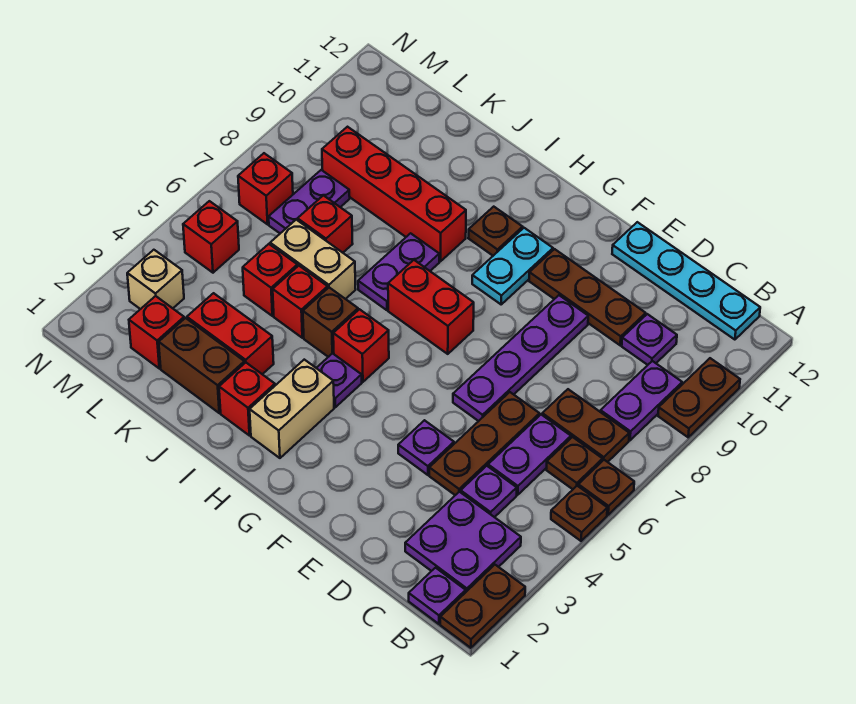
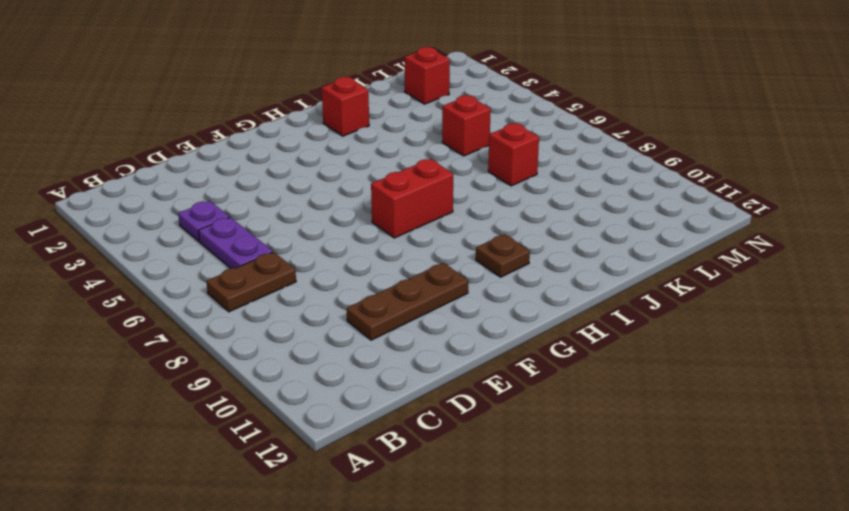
none -> brown 1x2 plate [440,565,525,648]
none -> brown 1x1 plate [551,486,607,541]
none -> brown 1x1 plate [578,460,634,515]
none -> brown 1x2 plate [658,358,740,437]

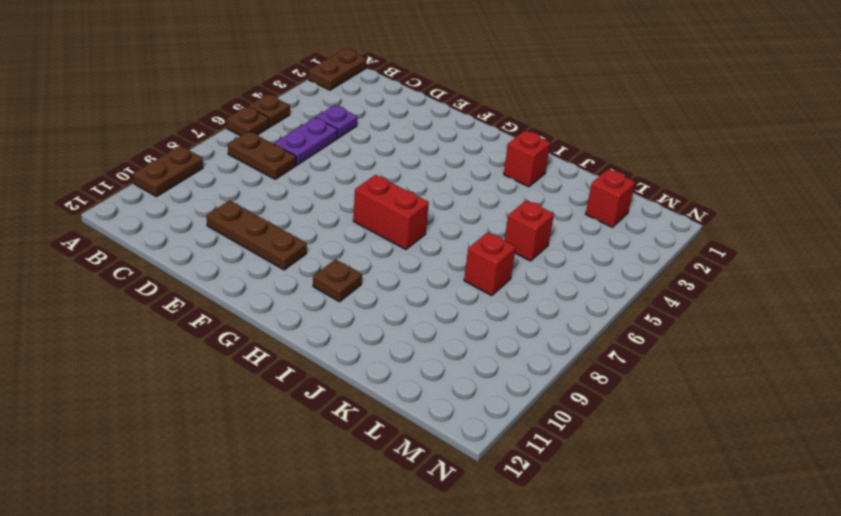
none -> purple 1x1 plate [409,568,466,624]
none -> purple 2x2 plate [405,492,521,592]
none -> brown 1x1 plate [546,437,603,489]
none -> purple 1x2 plate [600,361,682,440]

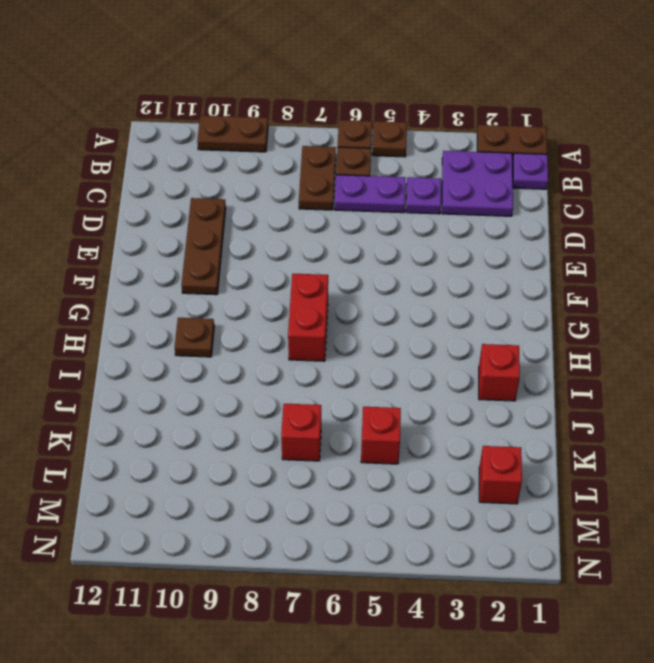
none -> purple 1x2 plate [600,361,682,440]
none -> cyan 1x4 plate [612,222,760,340]
none -> purple 1x1 plate [622,314,677,365]
none -> brown 1x3 plate [429,392,540,495]

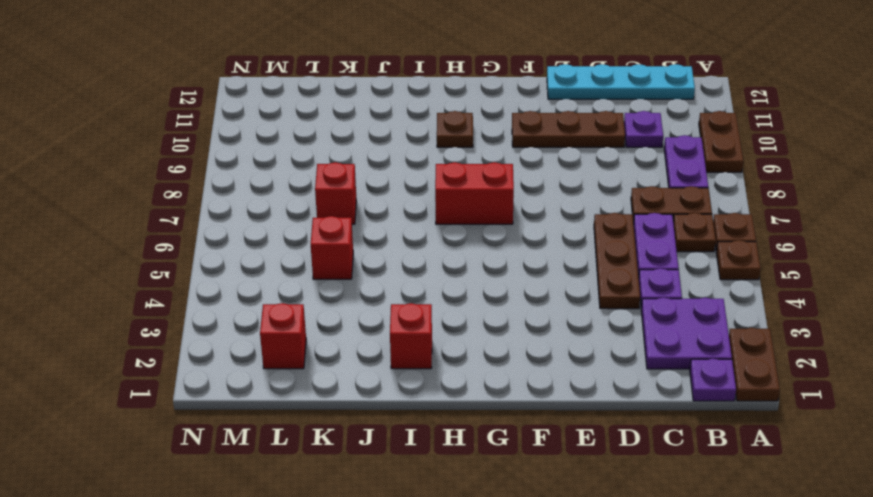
none -> purple 1x1 plate [398,420,454,475]
none -> purple 1x4 plate [453,295,588,421]
none -> cyan 1x2 plate [472,228,553,304]
none -> tan 1x2 brick [250,360,334,458]

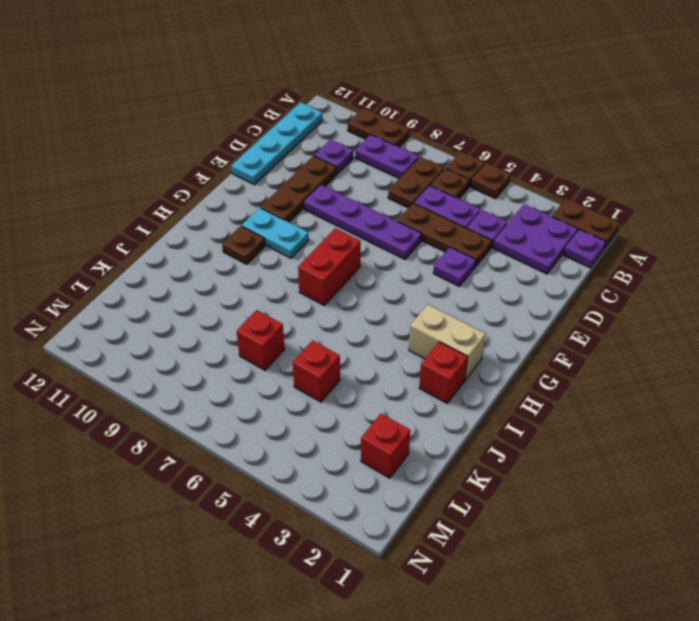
none -> purple 1x1 plate [317,353,362,407]
none -> red 1x1 brick [333,309,389,382]
none -> brown 1x1 brick [303,288,358,357]
none -> purple 1x2 plate [358,233,439,310]

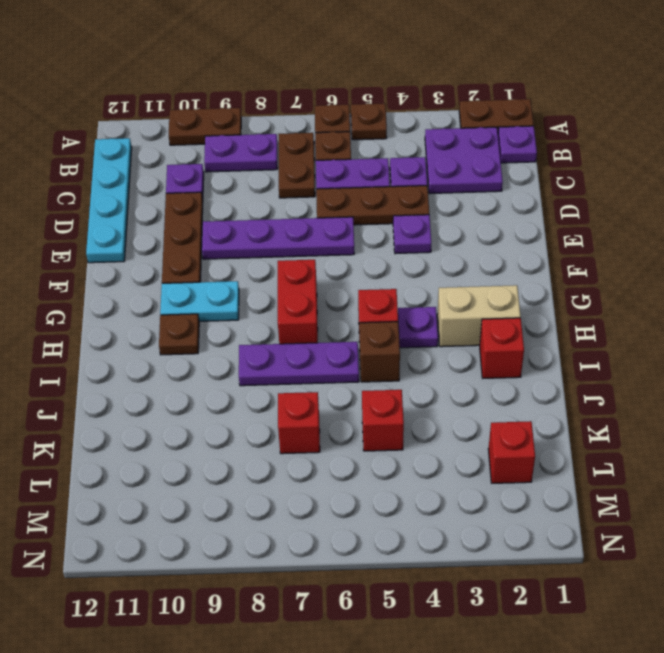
purple 1x3 plate [239,342,359,386] -> purple 1x2 plate [358,233,439,310]
none -> red 1x4 brick [322,127,466,261]
none -> brown 1x2 brick [159,318,244,413]
none -> red 1x2 brick [187,293,274,374]
none -> red 1x1 brick [273,266,328,338]

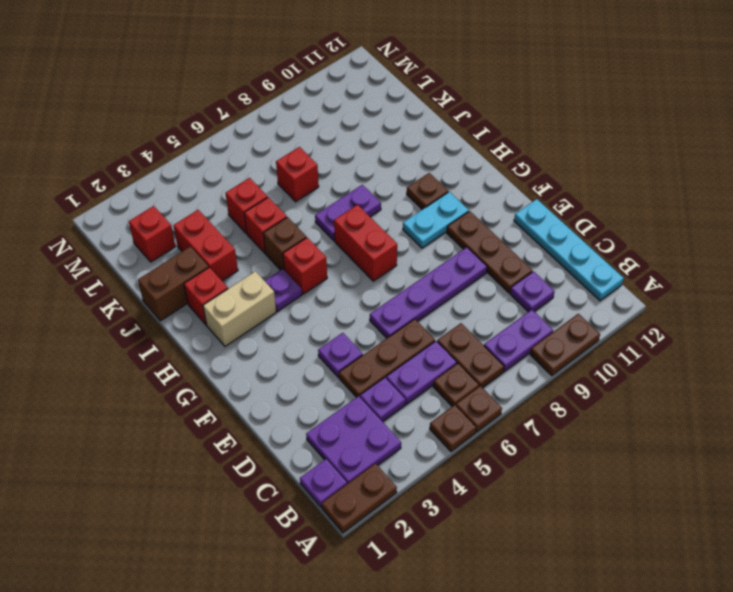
brown 1x2 brick [138,247,209,321] -> brown 1x2 brick turned to [159,318,244,413]
none -> red 1x4 brick [322,127,466,261]
none -> tan 1x2 brick [270,220,356,299]
none -> purple 1x2 plate [269,170,350,233]
none -> tan 1x1 brick [127,250,184,309]

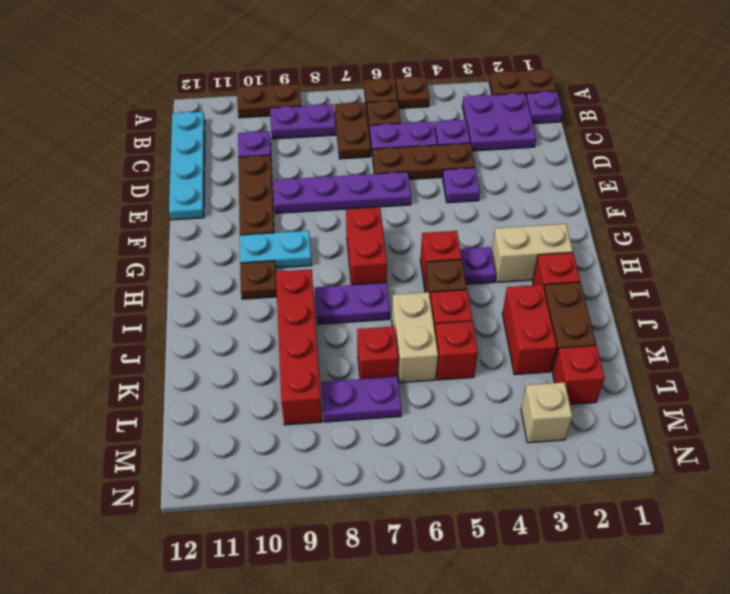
none -> red 1x1 brick [183,201,239,273]
none -> red 1x1 brick [238,153,293,224]

